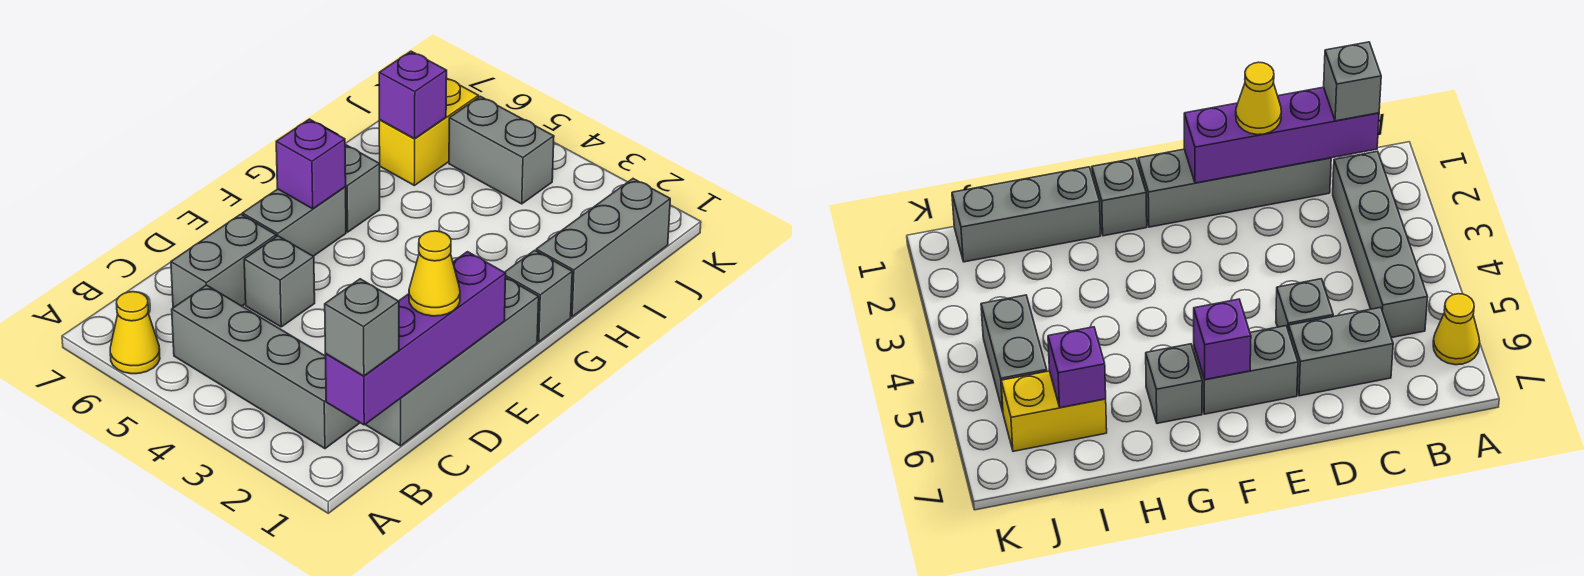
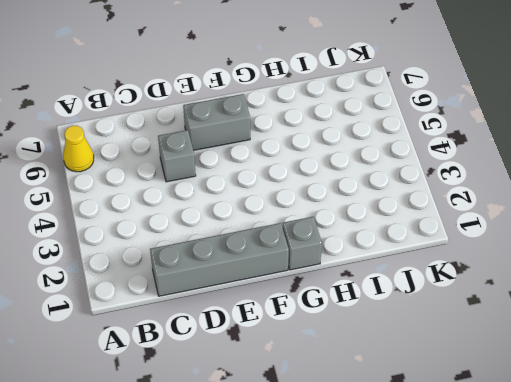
none -> grey 1x4 brick [172,285,359,449]
none -> grey 1x2 brick [171,214,276,308]
none -> grey 1x1 brick [345,145,380,232]

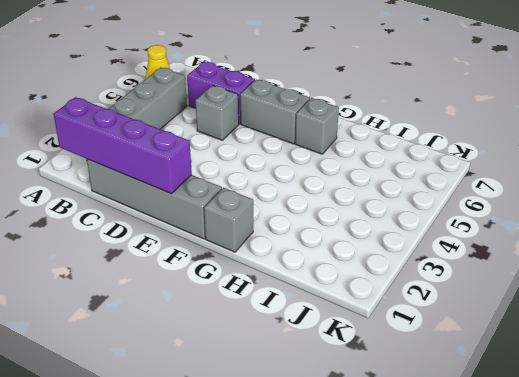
purple 1x2 brick [187,62,255,124] -> grey 1x2 brick [171,214,276,308]
none -> grey 1x3 brick [536,179,670,317]
none -> yellow 1x2 brick [379,78,479,185]
none -> grey 1x2 brick [449,96,554,204]

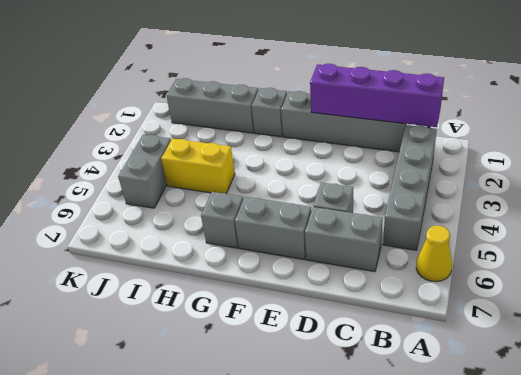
yellow 1x2 brick [161,138,235,193] -> yellow 1x2 brick moved to [379,78,479,185]
none -> purple 1x1 brick [276,119,346,209]
none -> purple 1x1 brick [379,51,447,139]
none -> grey 1x1 brick [325,279,399,376]

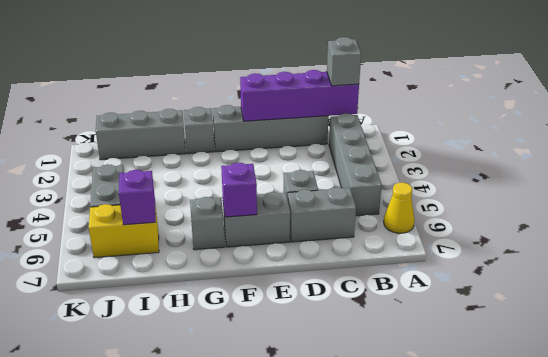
none -> yellow 1x1 cone [409,231,460,316]

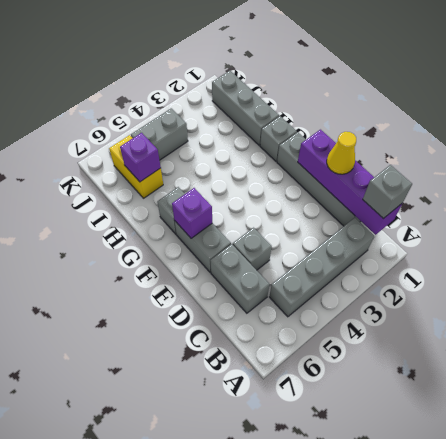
none -> yellow 1x1 cone [110,292,160,374]

